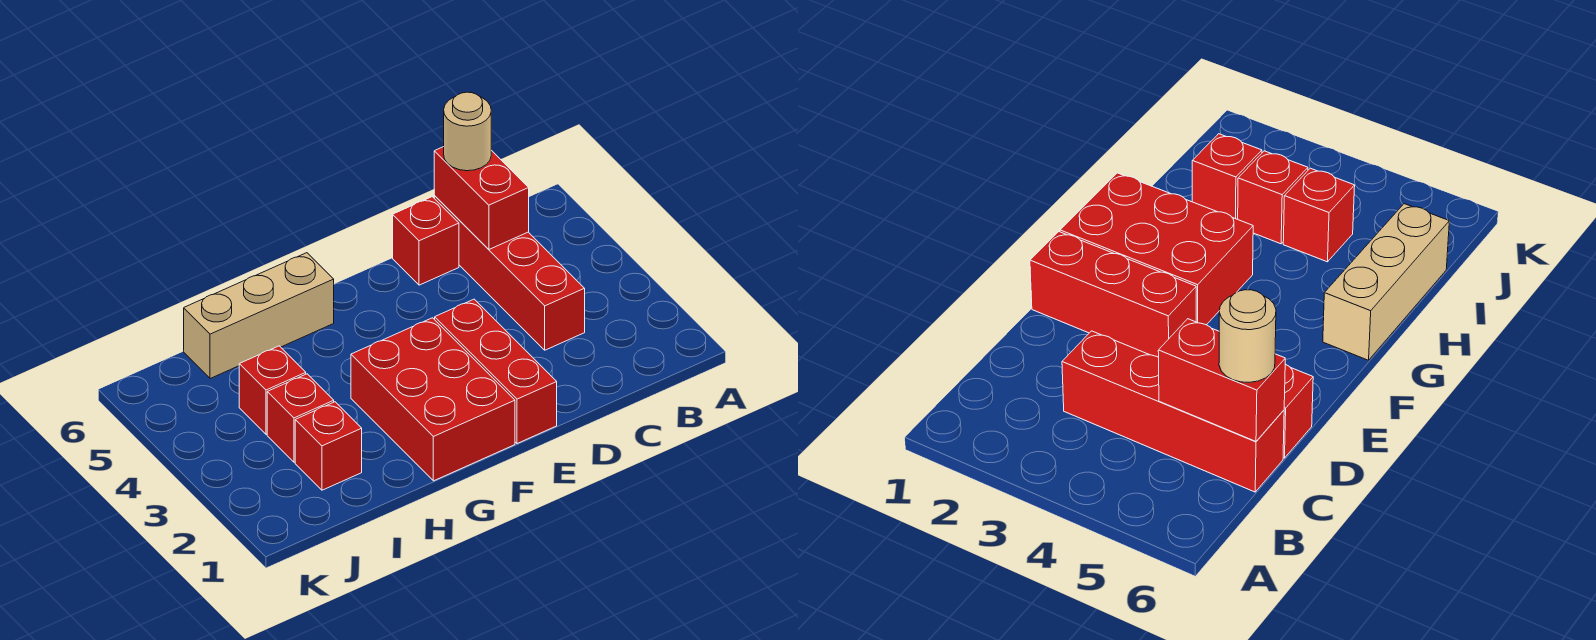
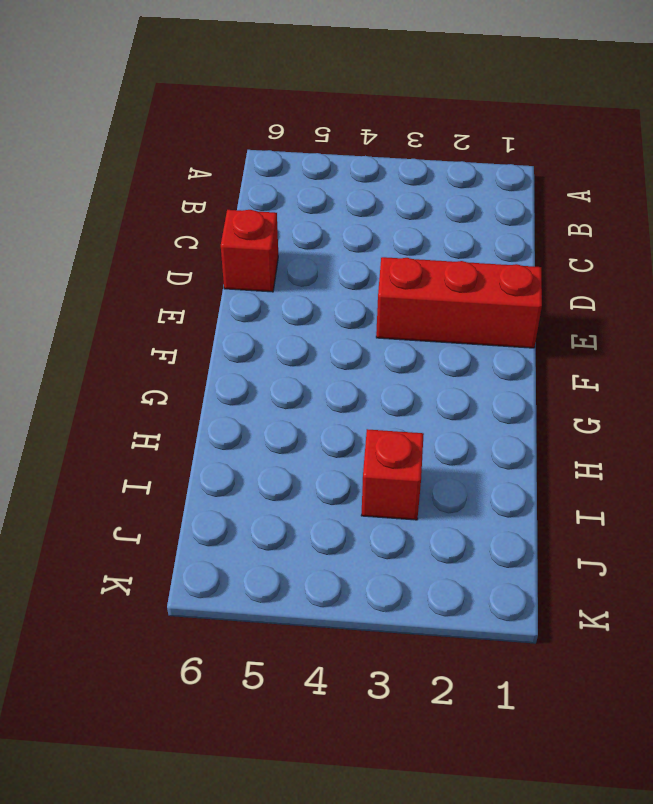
none -> red 1x4 brick [434,196,585,350]
none -> red 2x3 brick [351,318,515,481]

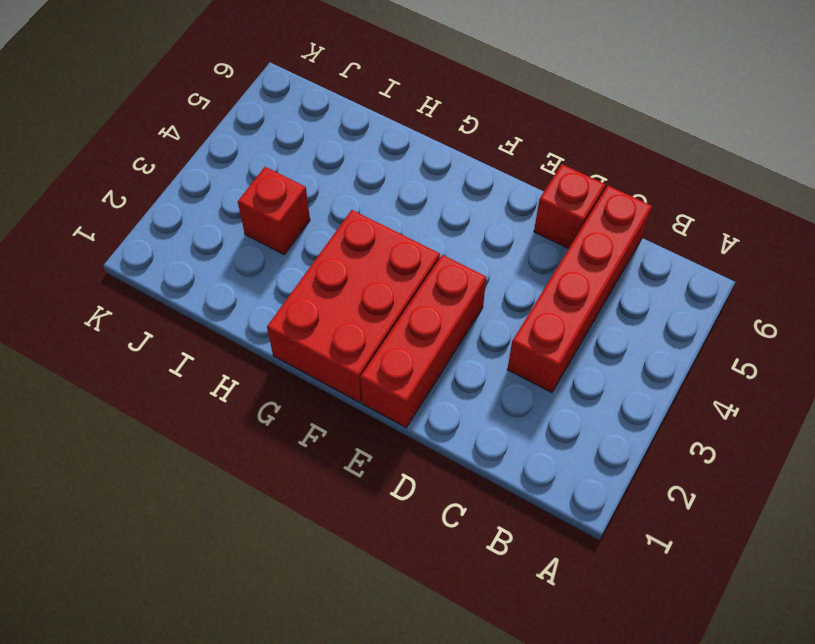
none -> tan 1x3 brick [184,253,334,379]
none -> red 1x1 brick [295,402,362,490]

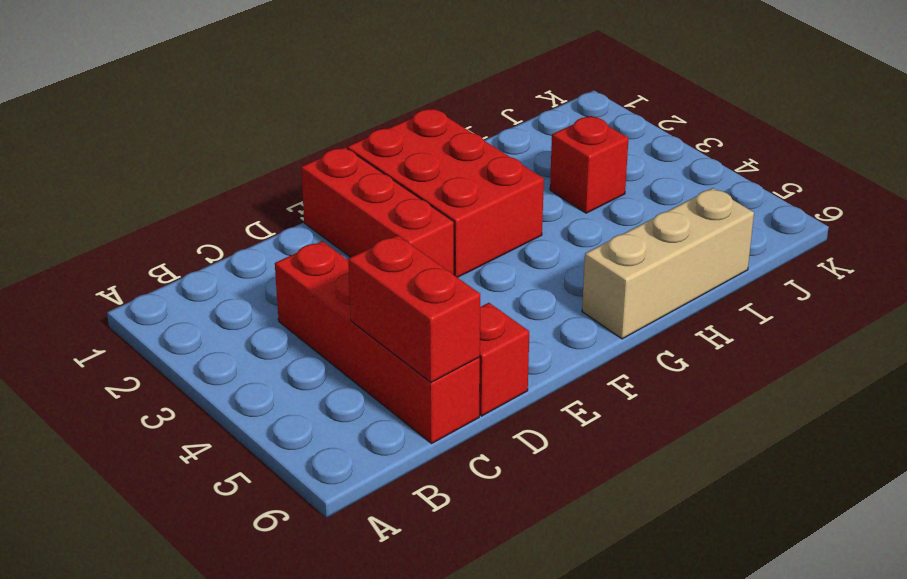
none -> red 1x1 brick [295,402,362,490]
none -> red 1x1 brick [239,346,306,434]

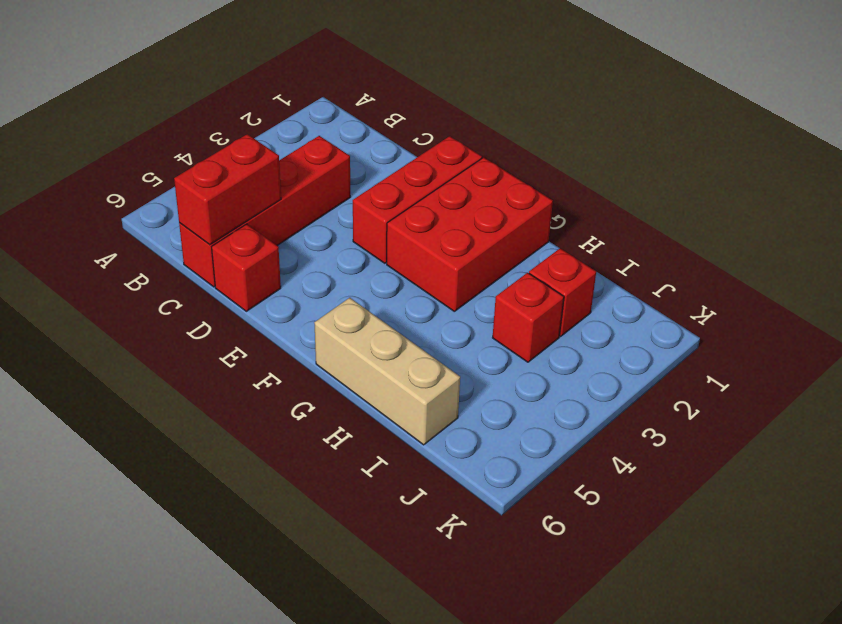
none -> red 1x1 brick [239,346,306,434]
none -> tan 1x1 round brick [444,92,491,171]

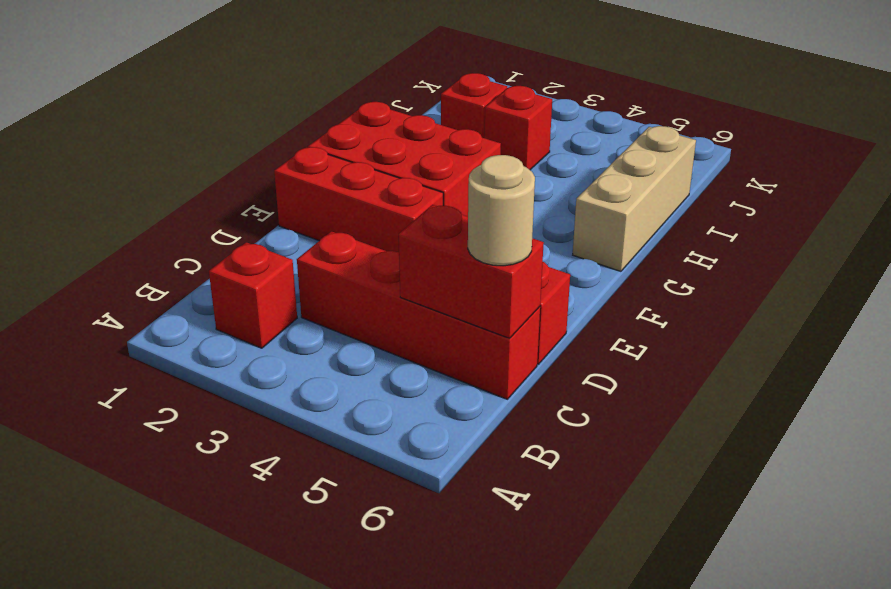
red 1x1 brick [209,242,297,348] -> red 1x1 brick moved to [239,346,306,434]

